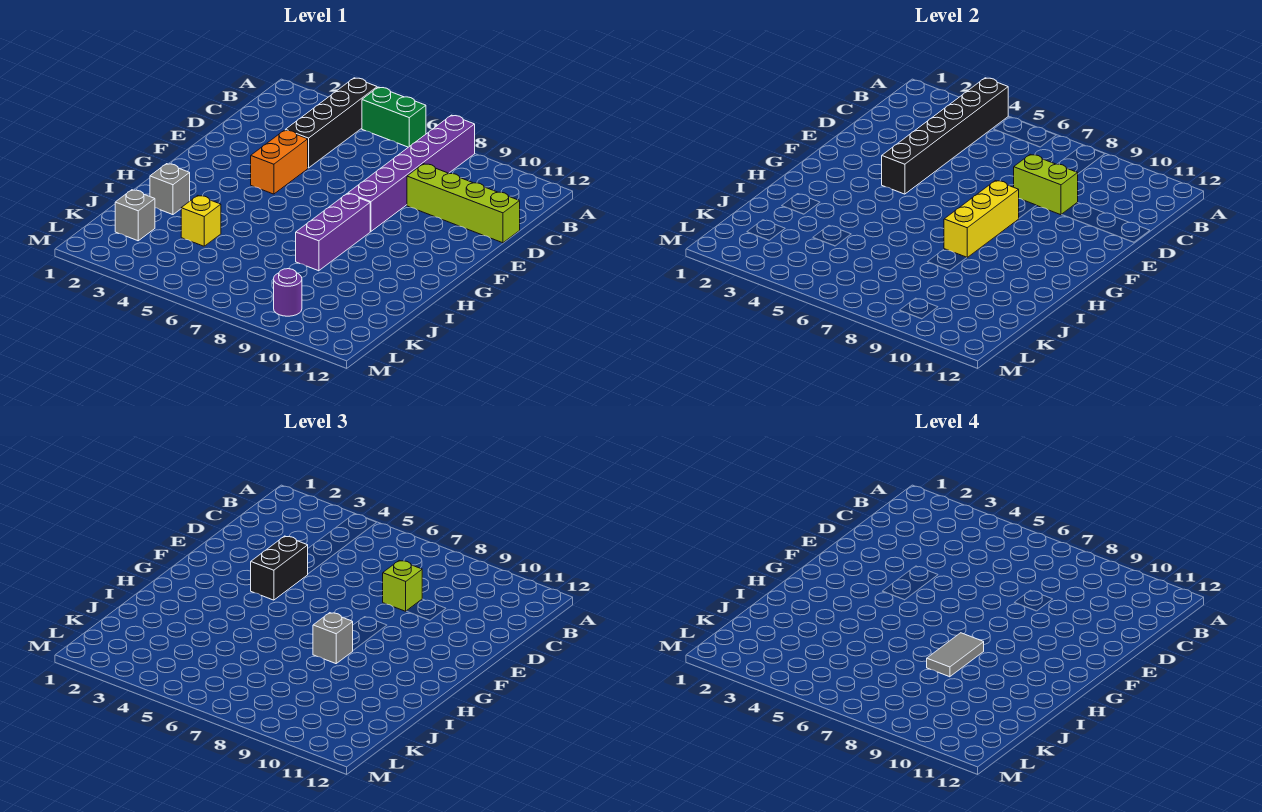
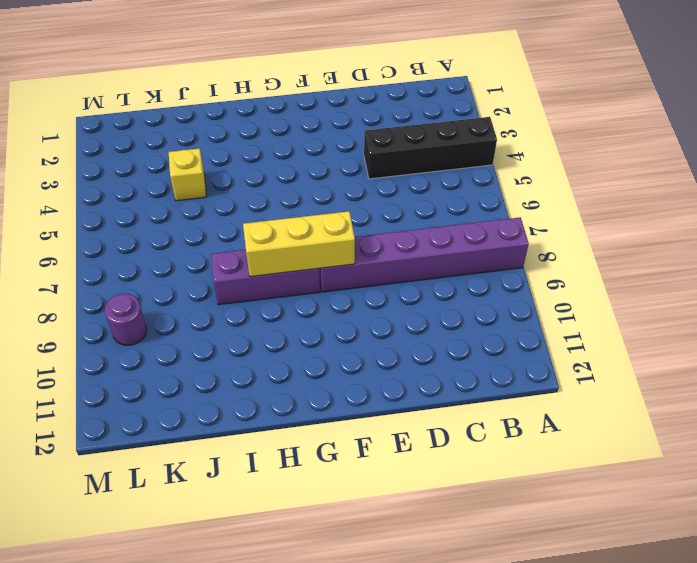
none -> green 1x2 brick [362,87,426,147]
none -> lime 1x4 brick [407,164,520,243]
none -> orange 1x2 brick [251,130,308,194]

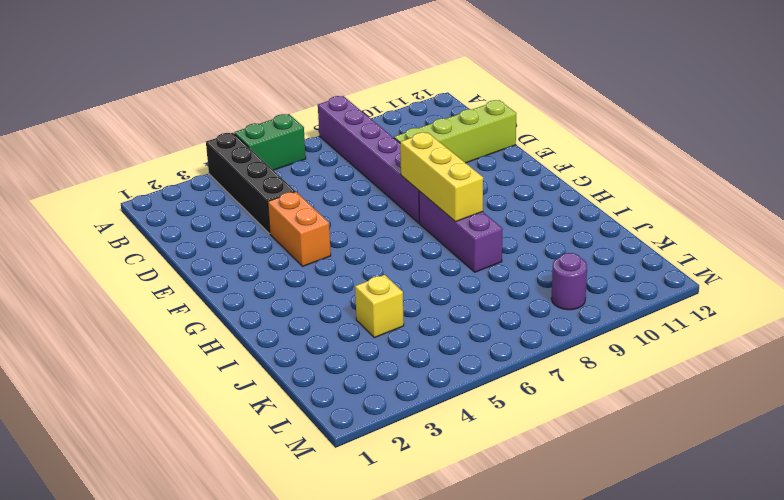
none -> grey 1x1 brick [150,164,190,215]
none -> grey 1x1 brick [115,190,155,241]
none -> black 1x6 brick [882,78,1008,194]

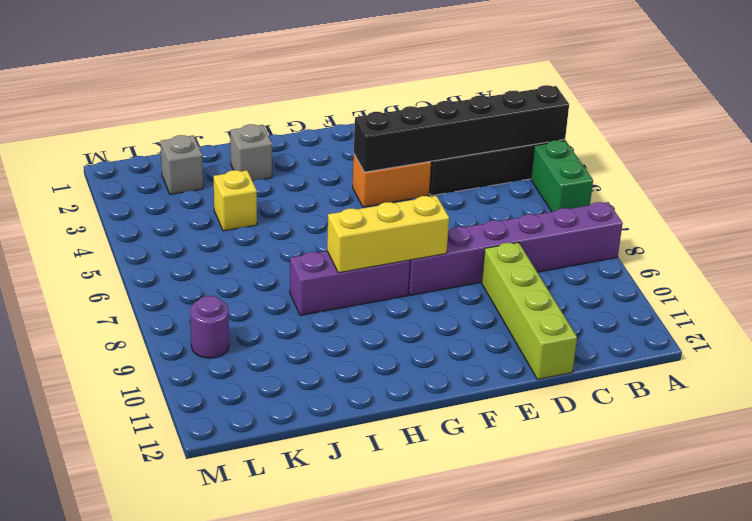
none -> lime 1x2 brick [1014,154,1078,215]
none -> lime 1x1 brick [383,560,422,611]
none -> black 1x2 brick [251,536,308,600]

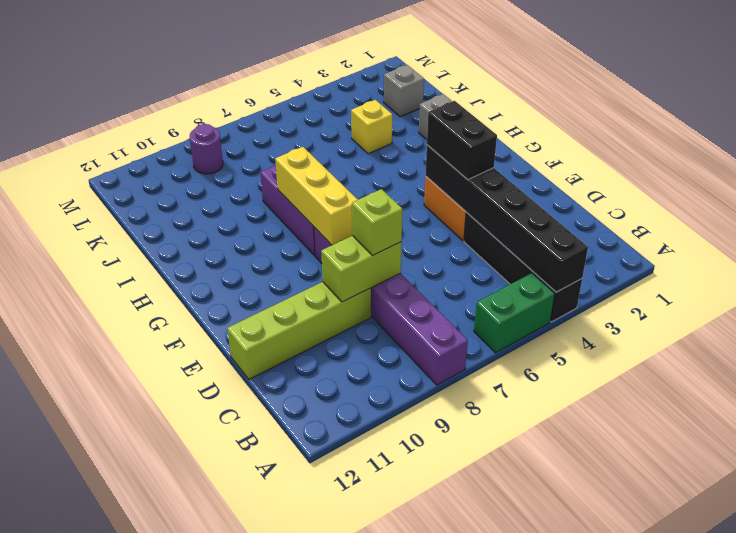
none -> grey 1x1 brick [313,613,353,664]
none -> grey 1x2 tile [927,633,984,677]

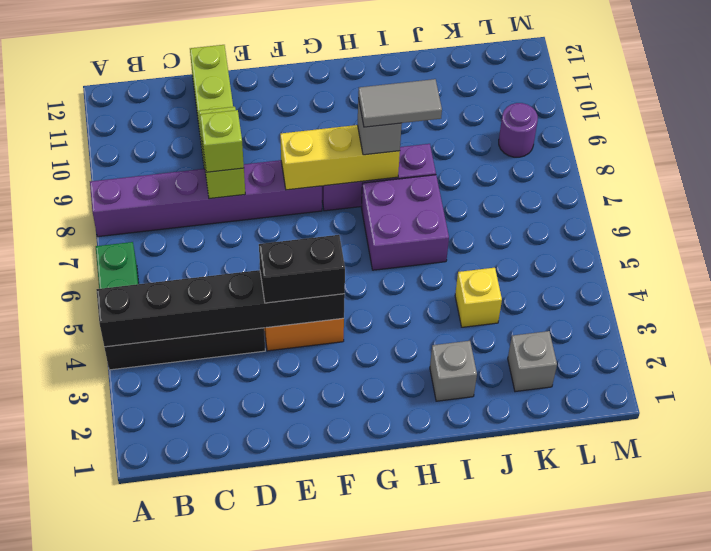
purple 2x2 brick [361,175,449,270] -> none

